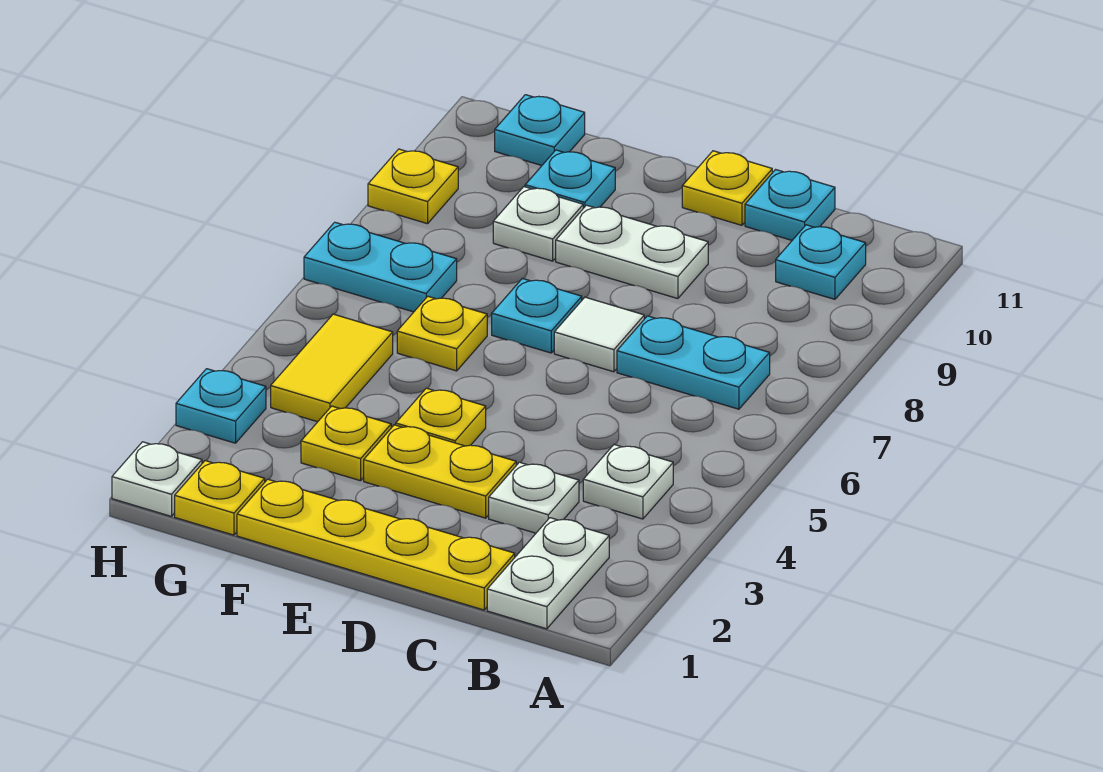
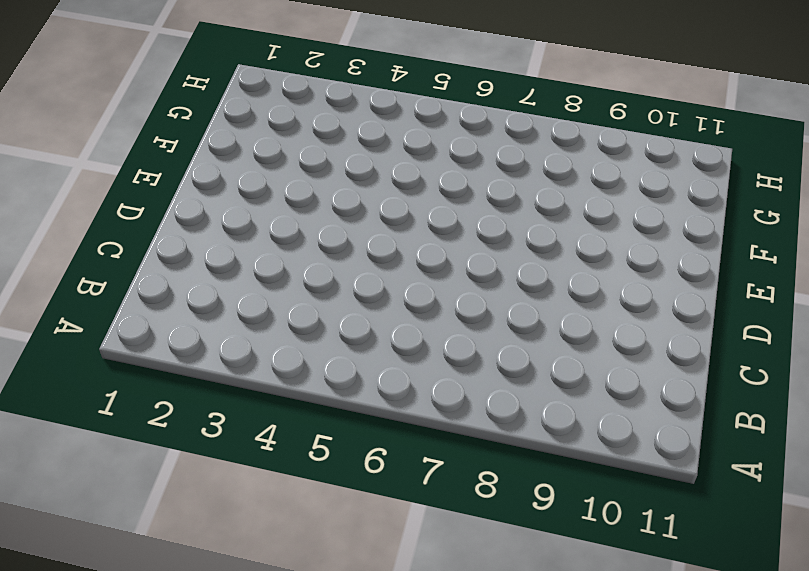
none -> white 1x2 plate [487,518,609,629]
none -> white 1x1 plate [583,445,673,519]
none -> cyan 1x2 plate [617,316,770,409]

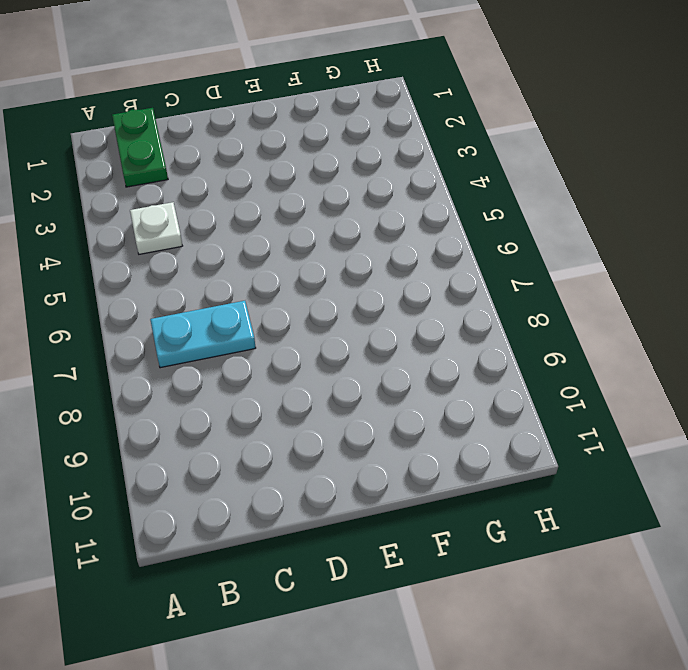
green 1x2 plate [112,108,168,187] -> white 1x2 plate [487,518,609,629]
none -> cyan 1x1 plate [776,225,866,299]
none -> yellow 1x4 plate [237,479,515,610]
none -> white 1x1 plate [489,462,579,533]

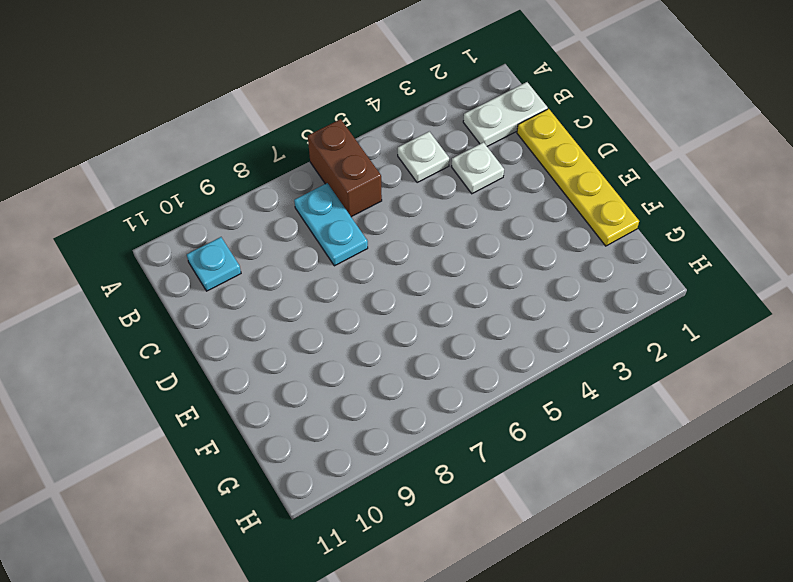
brown 1x2 brick [308,119,382,217] -> none
none -> cyan 1x1 plate [745,170,835,240]
none -> yellow 1x2 plate [364,425,516,518]
none -> white 1x1 tile [554,297,644,372]

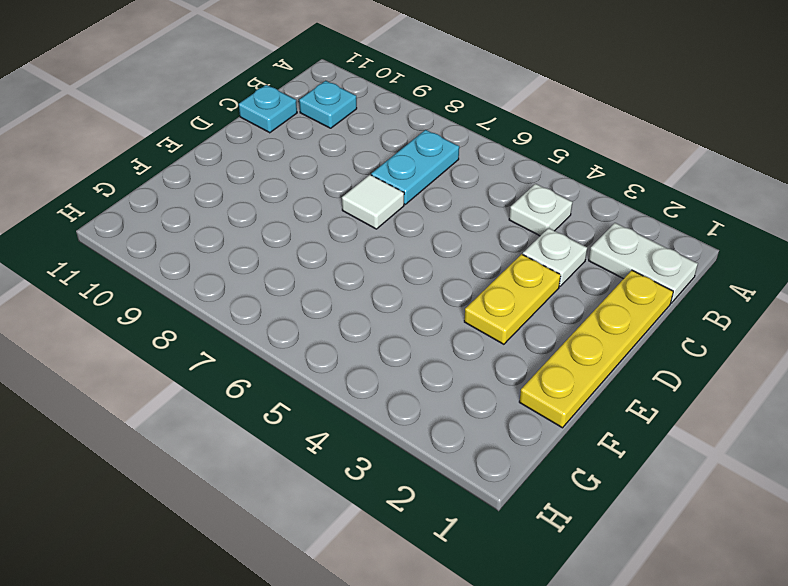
none -> white 1x2 plate [556,205,708,299]
none -> yellow 1x1 plate [682,151,772,225]
none -> yellow 1x1 plate [396,388,486,446]

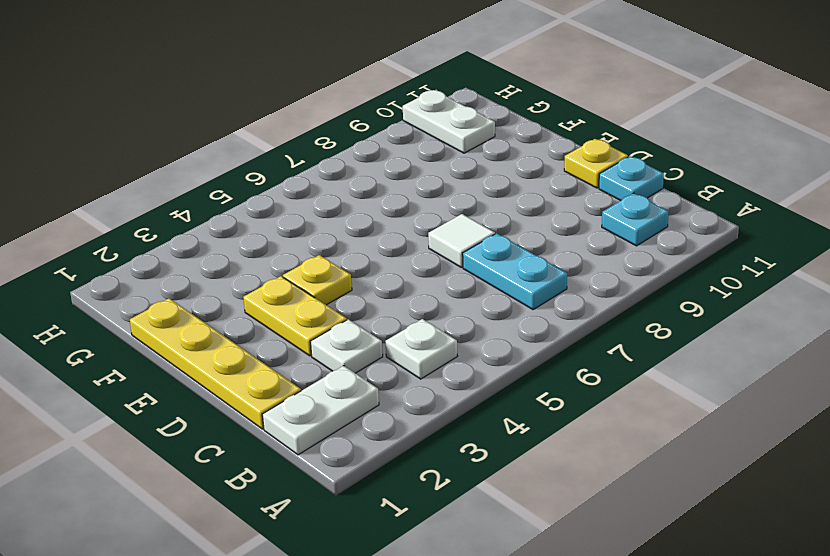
white 1x2 plate [403,90,495,153] -> white 1x2 plate moved to [556,205,708,299]
none -> cyan 1x1 plate [492,278,582,353]
none -> yellow 1x1 plate [301,406,391,481]
none -> yellow 1x1 plate [397,296,487,371]

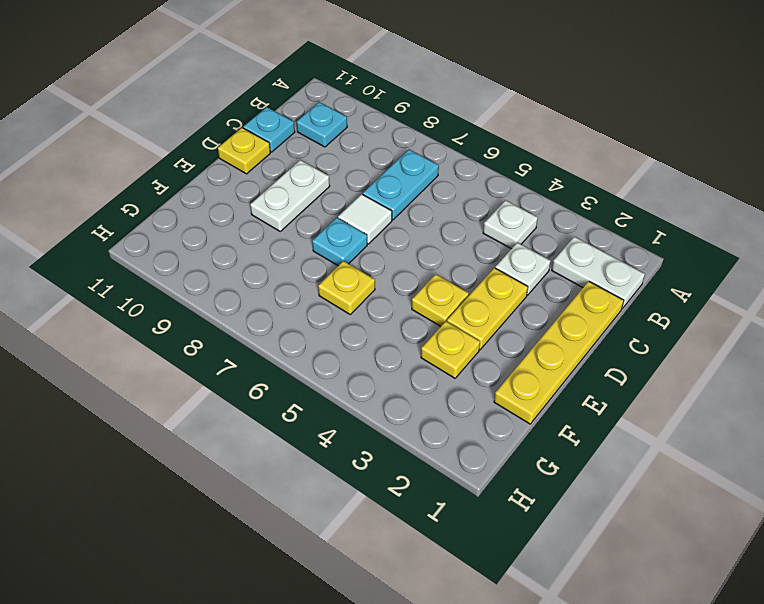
none -> white 1x1 plate [493,187,583,261]
none -> cyan 1x1 plate [525,150,615,208]
none -> yellow 1x1 plate [175,461,265,535]

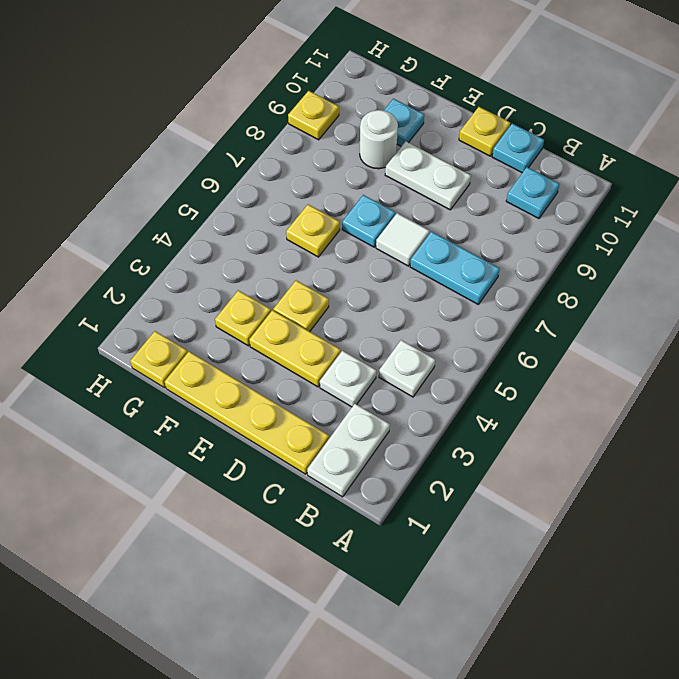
white 1x1 round brick [360,110,398,169] -> white 1x1 plate [493,187,583,261]
none -> yellow 1x2 tile [271,314,393,422]
none -> cyan 1x2 plate [304,222,457,312]
none -> cyan 1x1 plate [495,95,585,165]

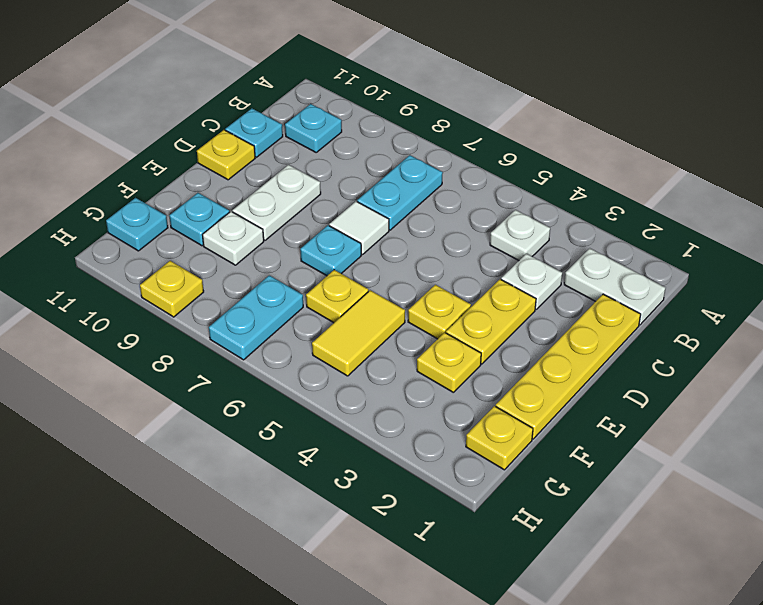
yellow 1x2 tile [312,290,405,376] -> yellow 1x2 tile turned to [271,314,393,422]
none -> white 1x1 plate [112,442,202,516]
none -> cyan 1x1 plate [176,369,266,443]

